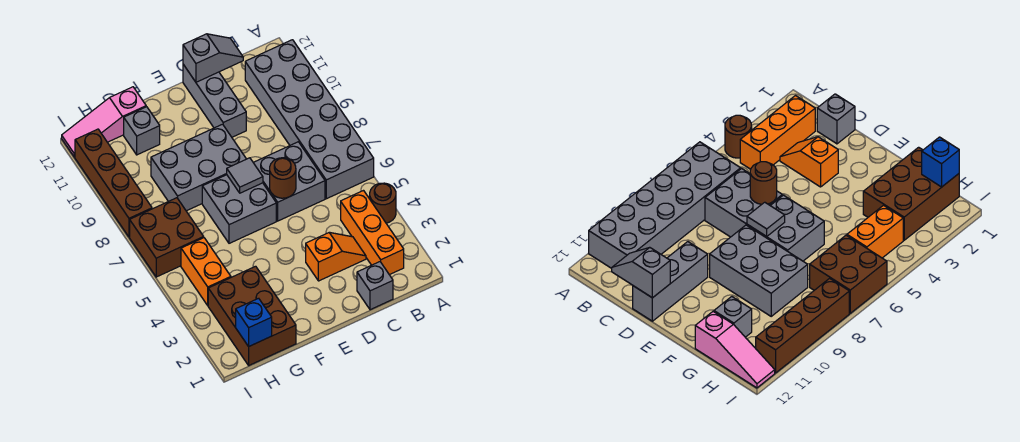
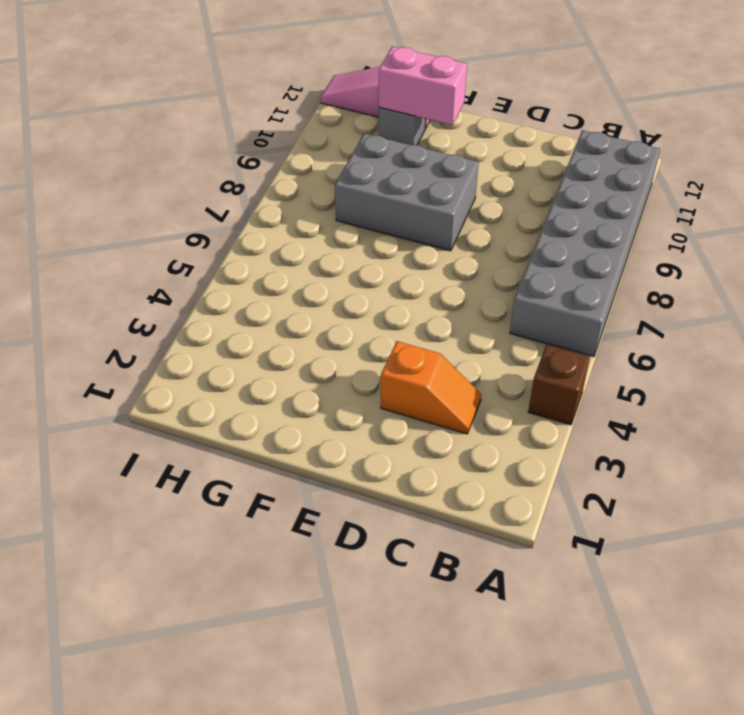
brown 1x1 brick [528,345,590,425] -> brown 1x1 round brick [370,183,396,223]
pink 1x2 brick [379,46,467,125] -> none
none -> orange 1x3 brick [341,191,404,275]
none -> grey 1x1 brick [357,262,393,310]
none -> grey 2x2 brick [253,142,325,221]

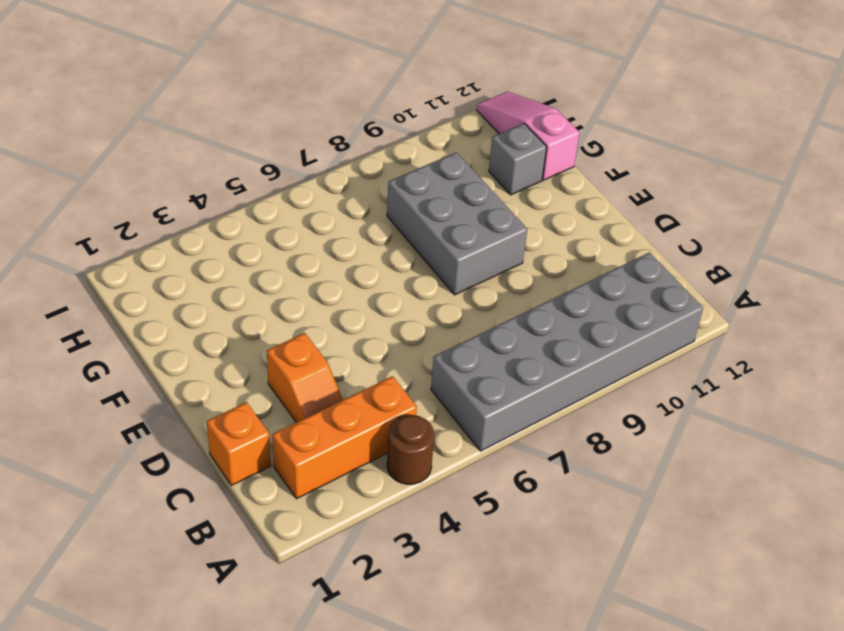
orange 1x1 brick [207,402,271,485] -> grey 1x1 brick [357,262,393,310]
none -> grey 2x2 brick [253,142,325,221]
none -> grey 1x3 brick [183,64,246,137]
none -> grey 2x2 brick [202,175,276,243]

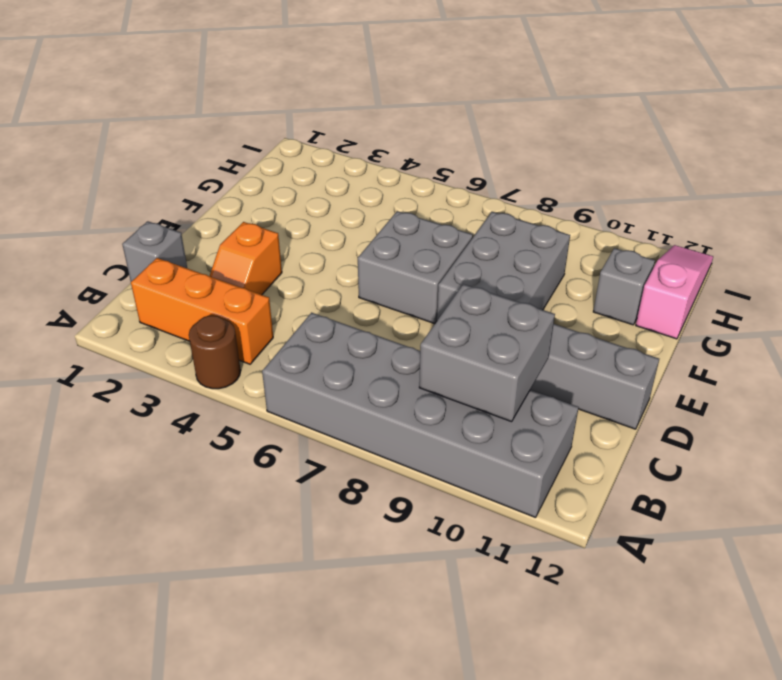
grey 2x2 brick [419,284,555,422] -> grey 2x2 brick moved to [253,142,325,221]
none -> brown 2x3 brick [208,266,296,365]
none -> orange 1x2 brick [181,238,231,305]
none -> brown 2x2 brick [130,198,204,277]

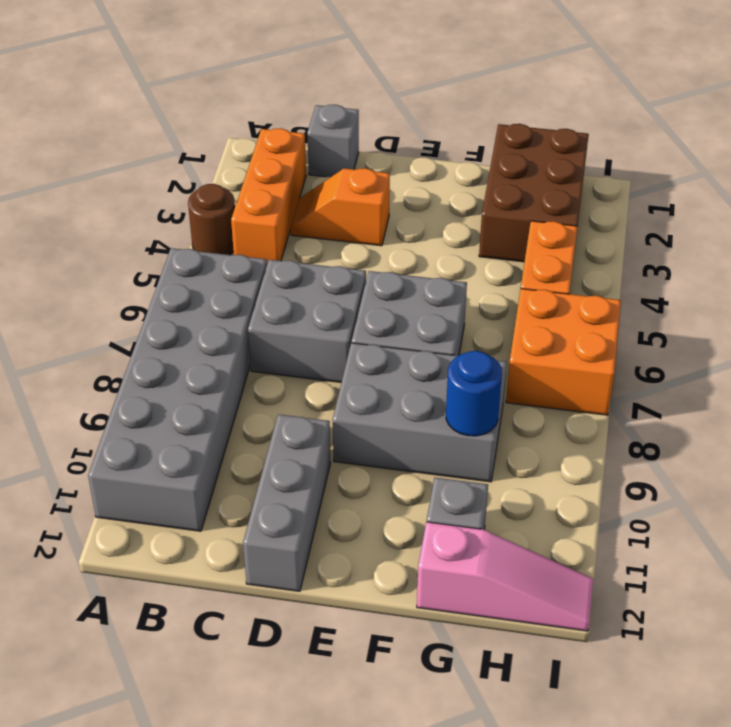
blue 1x1 round brick [446,351,502,436] -> none
orange 2x2 brick [506,288,621,415] -> brown 2x2 brick [130,198,204,277]
none -> brown 1x4 brick [75,129,152,237]
none -> grey 1x2 slope [183,34,243,82]
none -> brown 1x1 round brick [270,158,296,198]

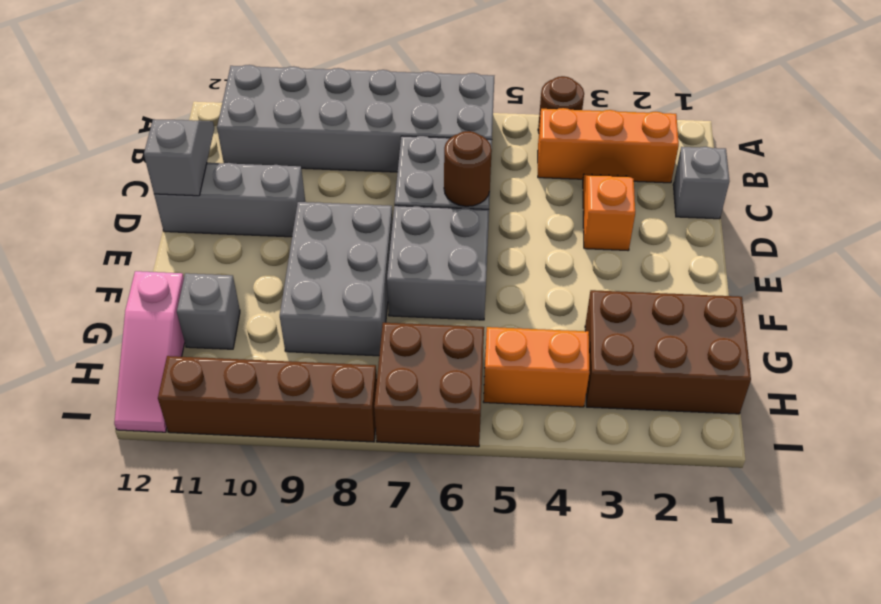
none -> grey 1x1 tile [227,158,263,193]
none -> blue 1x1 brick [236,298,272,346]

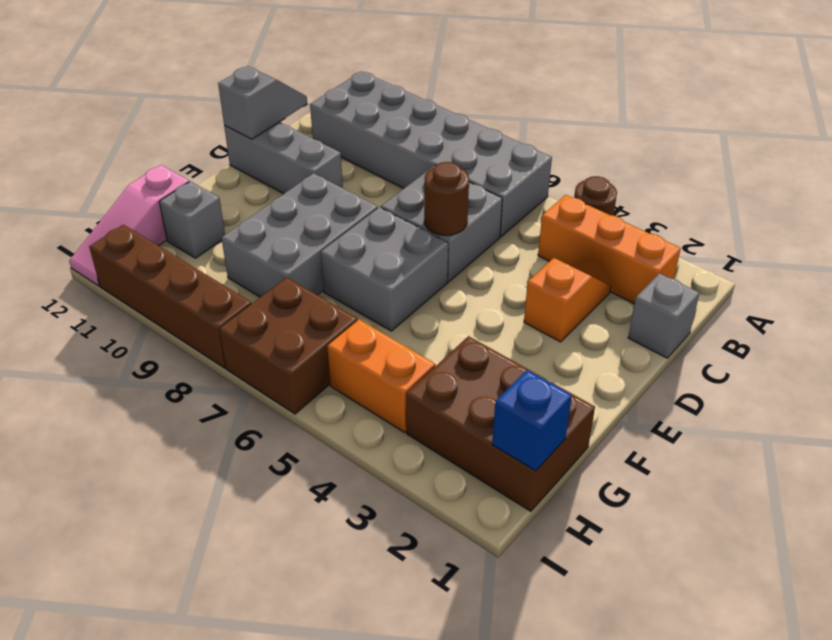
none -> grey 1x1 tile [227,158,263,193]

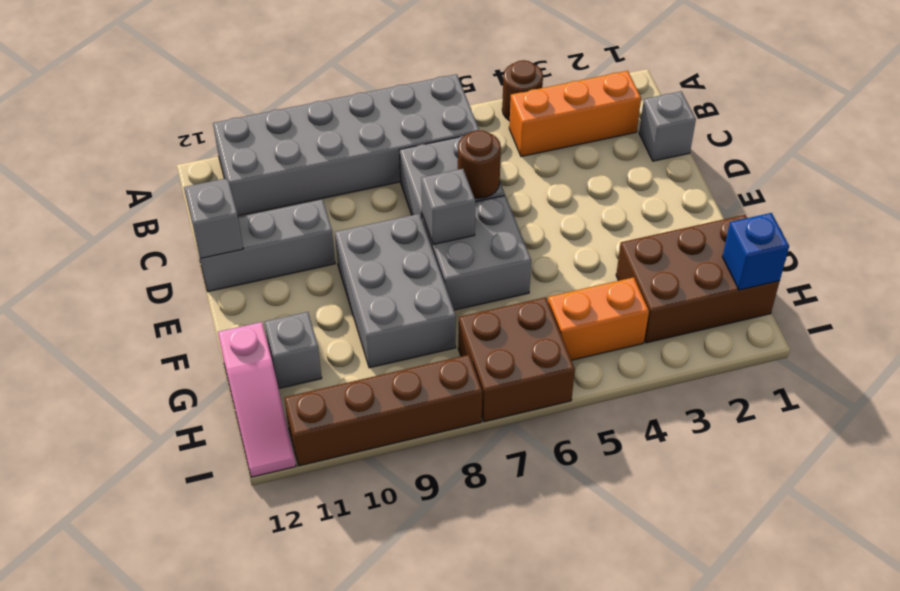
grey 1x1 brick [421,169,475,245] -> grey 1x1 tile [227,158,263,193]
none -> orange 1x2 slope [306,232,366,281]

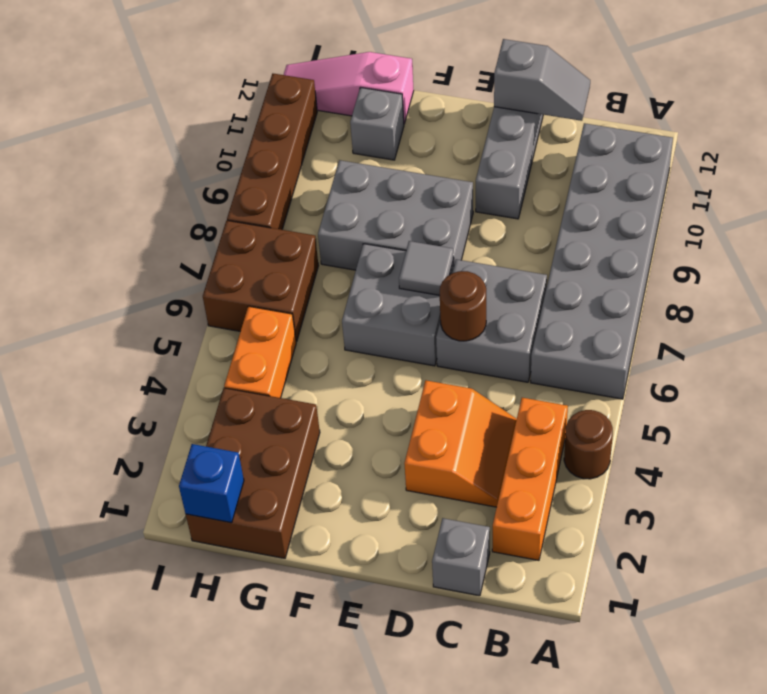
orange 2x2 slope [404,380,517,507] -> orange 1x2 slope [306,232,366,281]

